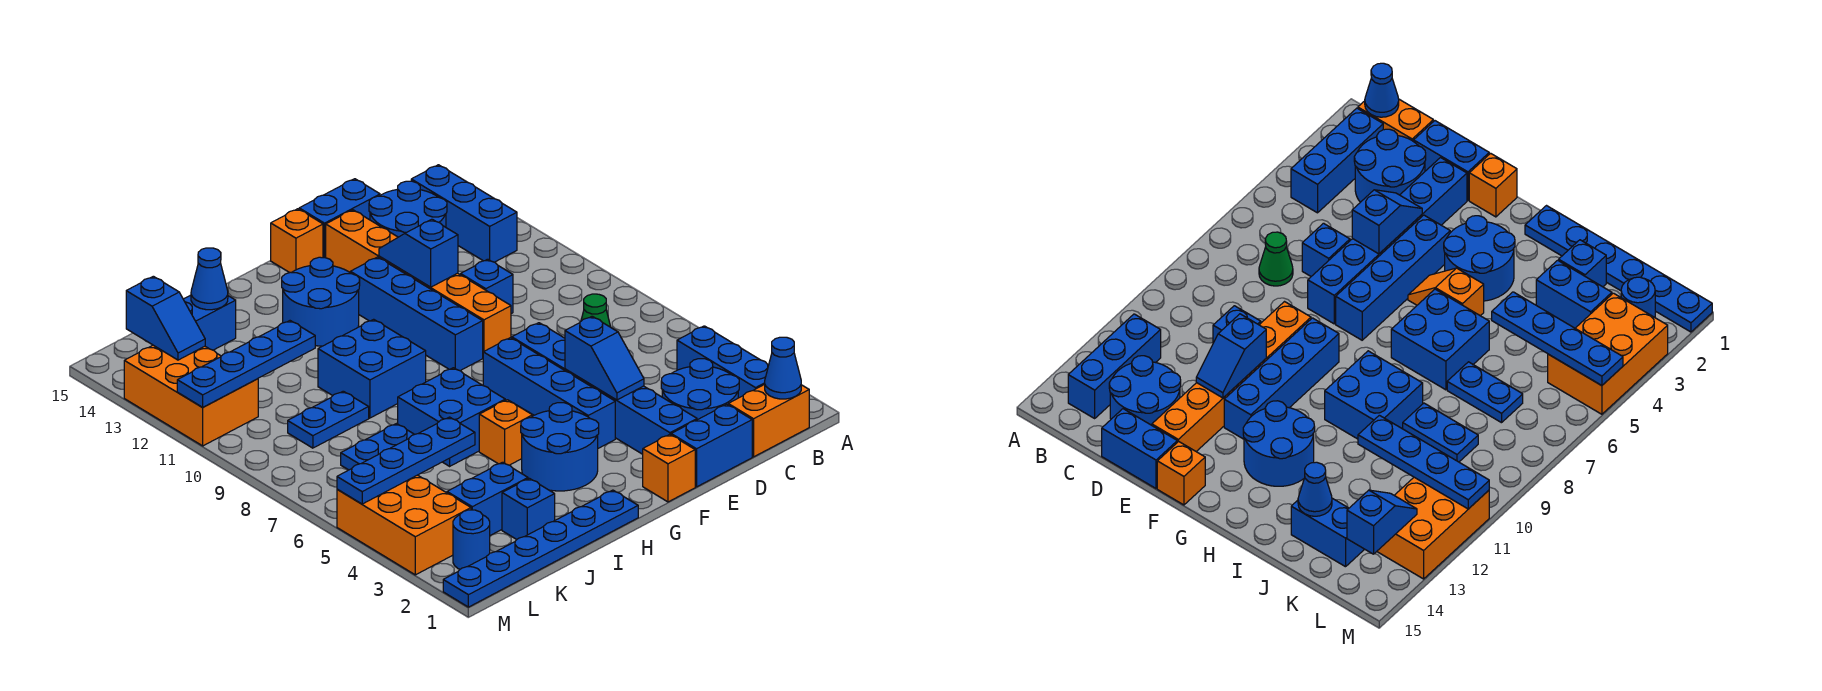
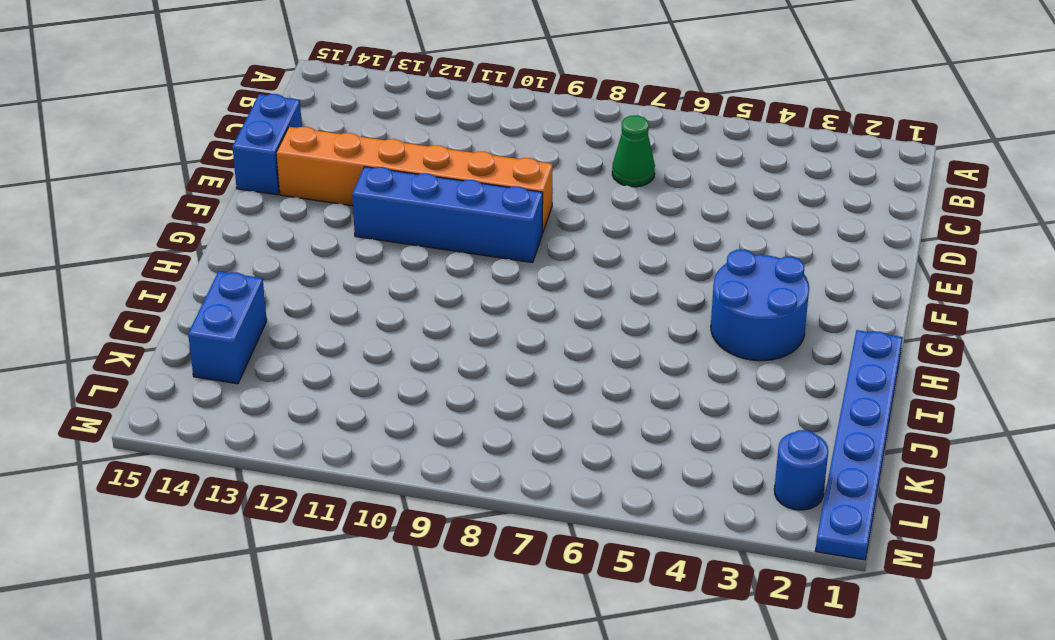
none -> orange 1x2 brick [728,384,809,457]
none -> blue 1x3 brick [677,326,769,398]
none -> blue 1x3 brick [411,165,517,262]
none -> blue 2x2 round brick [661,359,739,420]

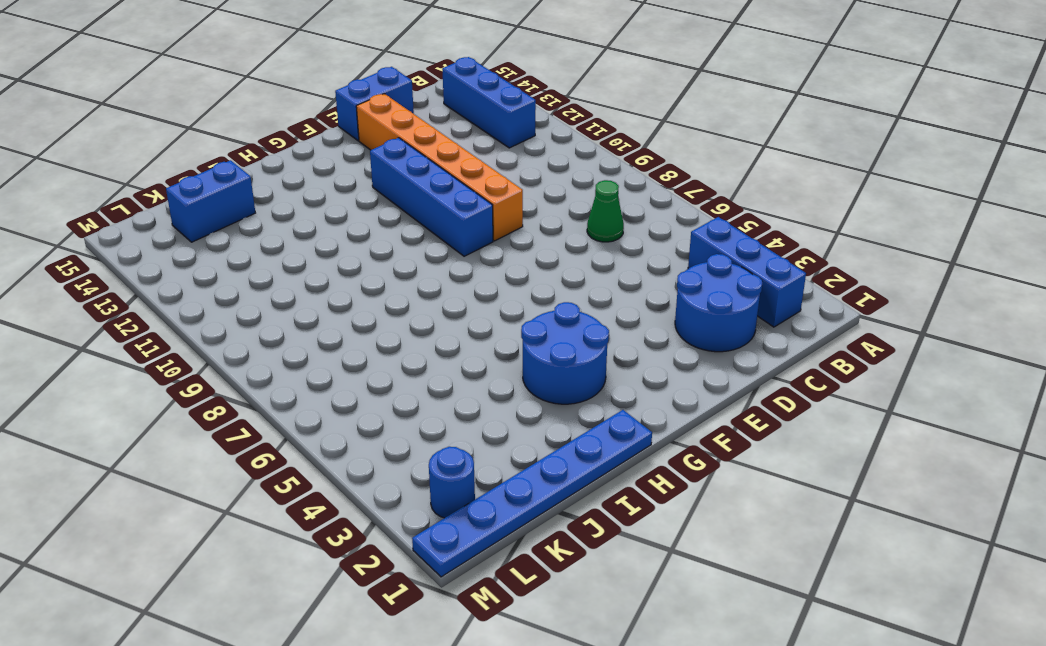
none -> orange 1x2 brick [728,384,809,457]
none -> blue 2x2 round brick [369,181,447,237]
none -> blue 1x2 brick [671,404,752,487]
none -> blue 1x1 brick [1302,223,1350,276]

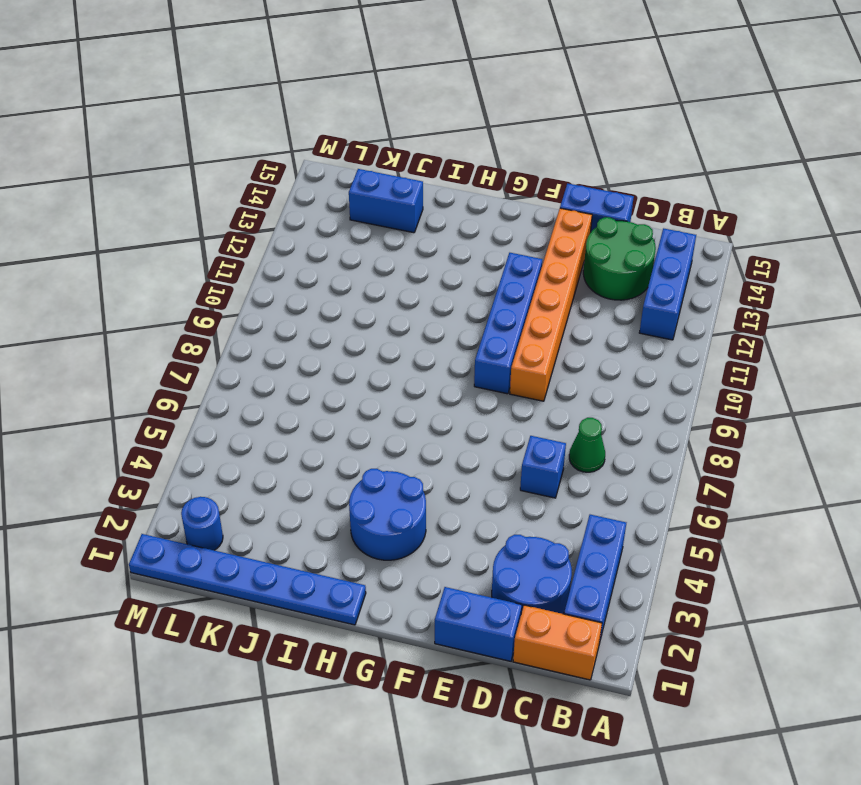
green 2x2 round brick [583,217,656,300] -> blue 2x2 round brick [369,181,447,237]
none -> blue 1x1 brick [461,259,513,314]
none -> blue 1x6 brick [512,323,697,454]
none -> orange 1x1 brick [643,434,695,502]
none -> blue 1x4 brick [483,338,615,448]

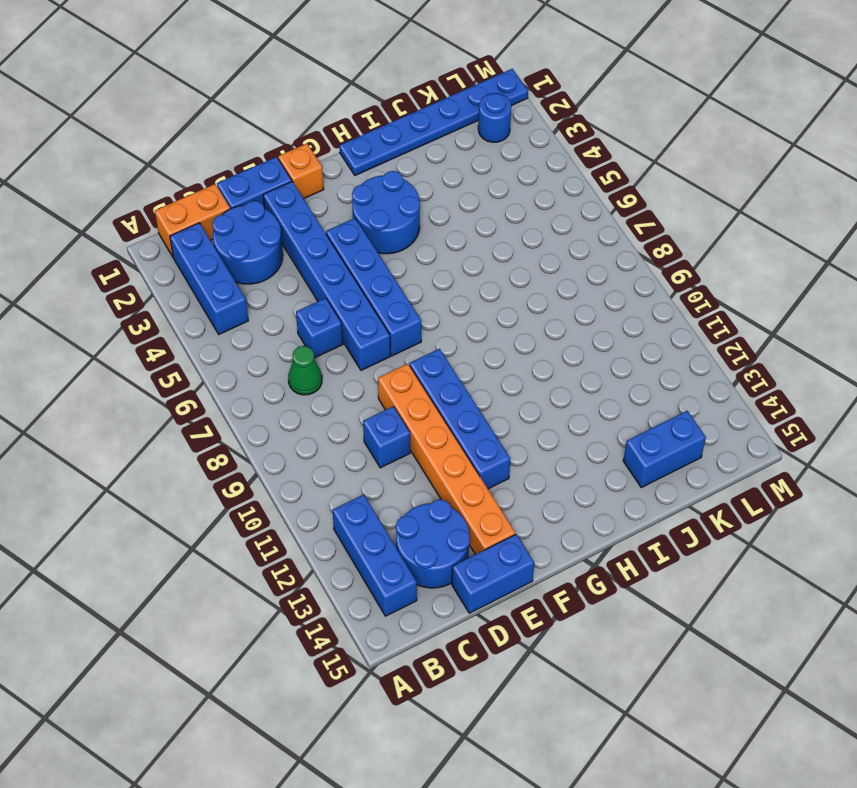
none -> orange 1x1 brick [271,209,323,273]
none -> orange 1x2 slope [479,400,534,465]
none -> blue 2x2 round brick [282,257,360,346]
none -> blue 2x2 brick [398,368,505,466]

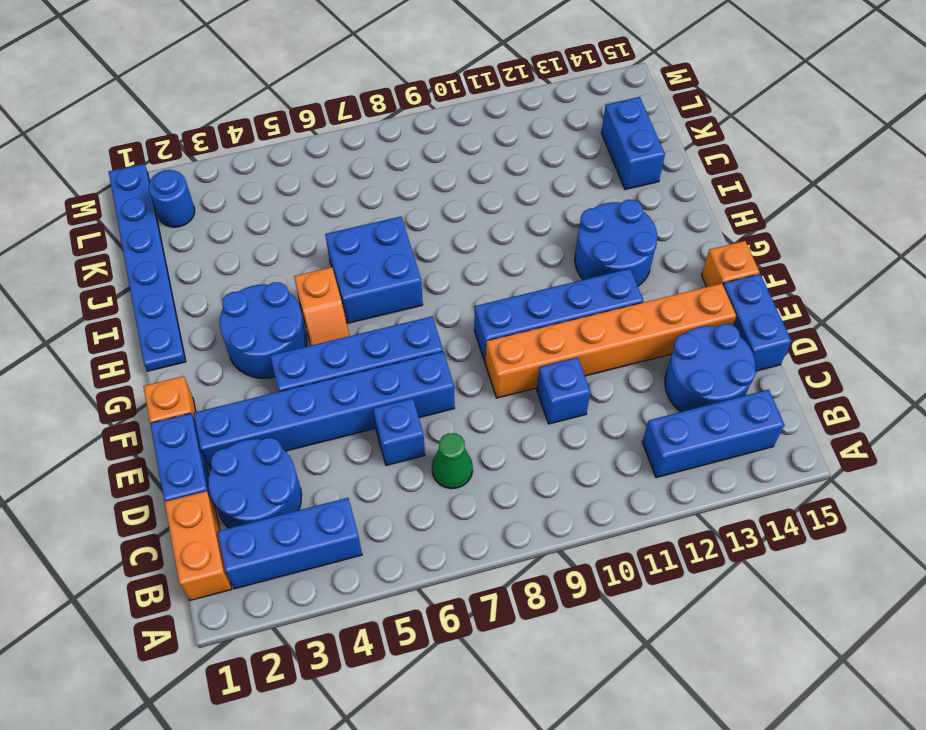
none -> blue 2x2 brick [318,319,426,418]
none -> blue 1x1 brick [502,478,555,539]
none -> blue 1x2 brick [447,462,528,535]
none -> blue 1x2 plate [341,424,414,470]

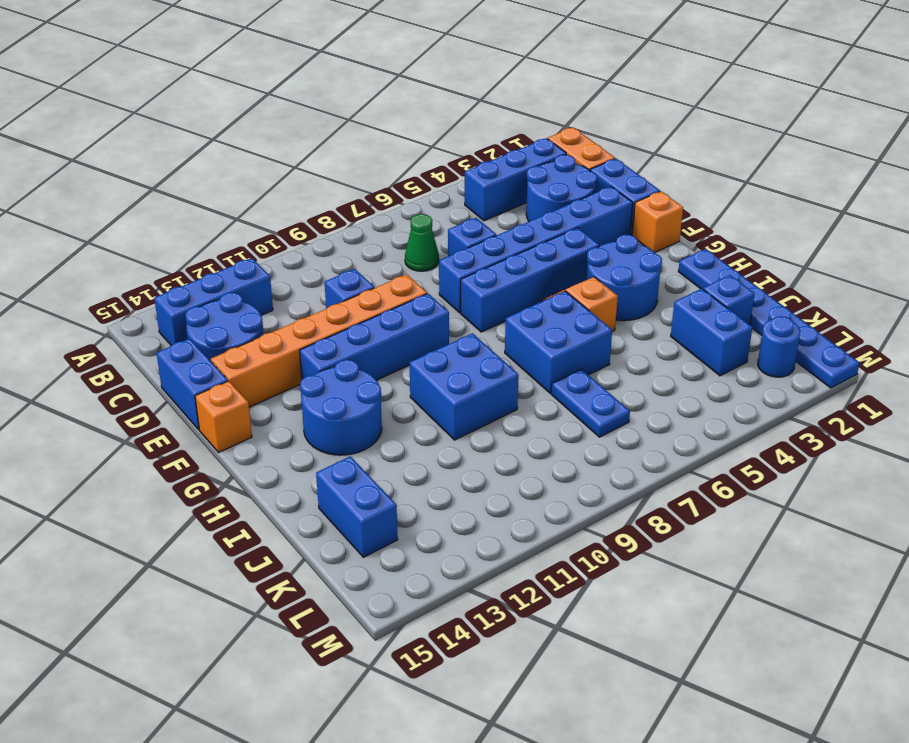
none -> blue 1x2 plate [288,391,369,448]
none -> orange 2x3 brick [337,475,471,575]
none -> orange 2x3 brick [124,345,258,446]
none -> blue 1x1 cone [765,337,801,399]

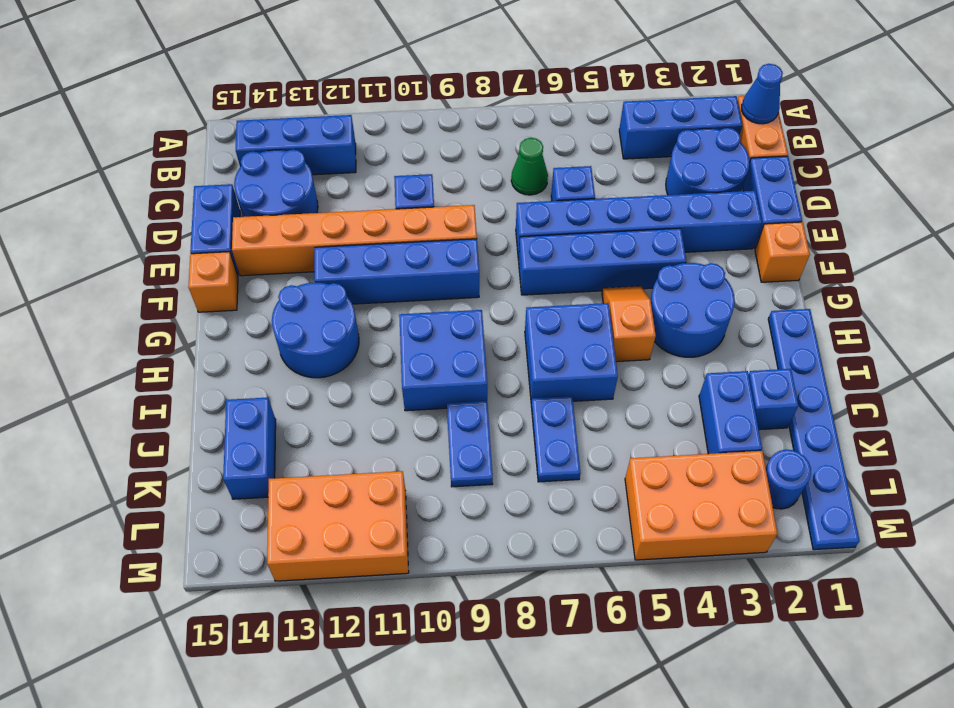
none -> blue 1x2 slope [565,316,644,400]
none -> blue 1x2 slope [379,219,458,287]
none -> blue 1x4 plate [337,417,475,504]
none -> blue 1x4 plate [177,321,315,407]

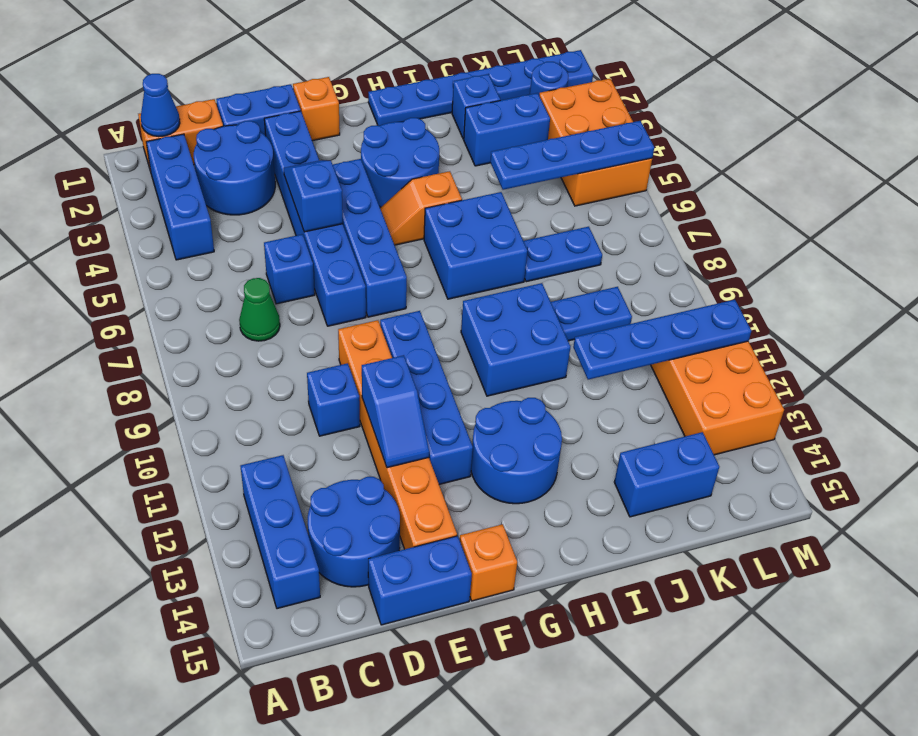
none -> blue 1x1 cone [191,248,228,310]
none -> blue 1x2 slope [126,276,205,360]

